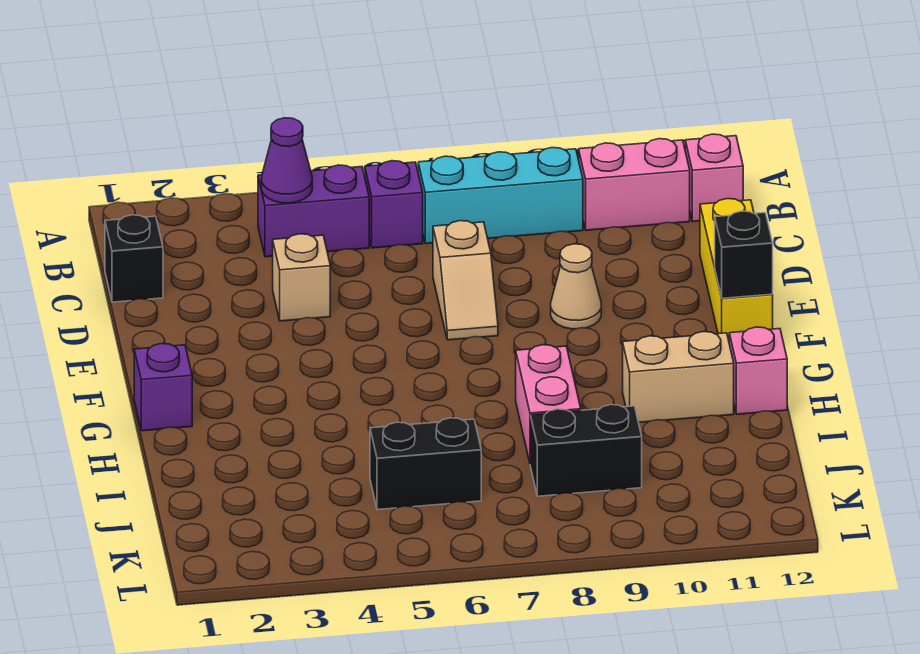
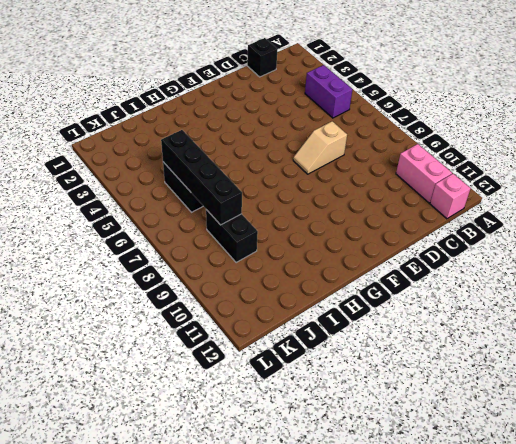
black 1x4 brick [161,130,242,225] -> none
none -> purple 1x1 brick [365,161,423,248]
none -> cyan 1x3 brick [418,148,583,244]
none -> tan 1x1 brick [273,234,330,321]

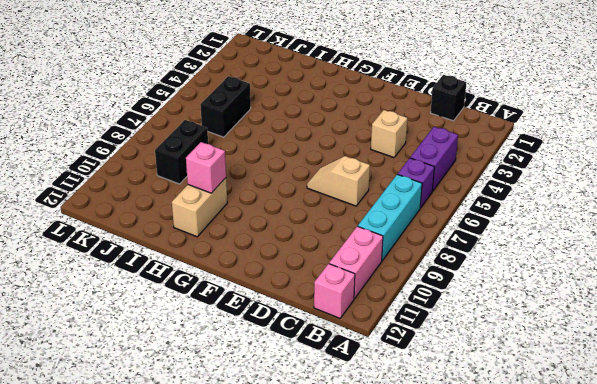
pink 1x1 brick [186,142,226,193] -> pink 1x1 brick moved to [729,327,787,414]
none -> yellow 1x3 brick [700,199,773,340]
none -> tan 1x1 cone [551,244,601,329]
none -> purple 1x1 brick [134,343,192,431]

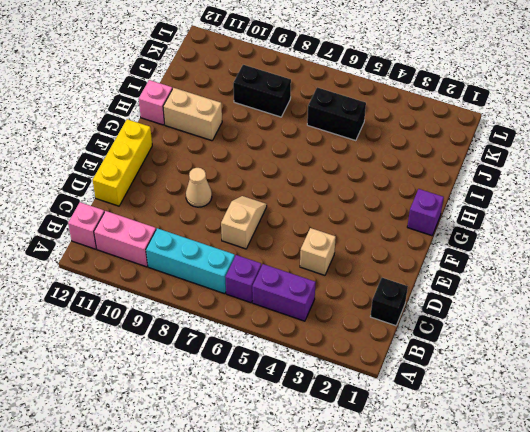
none -> pink 1x2 brick [516,345,581,462]
none -> purple 1x1 cone [261,118,312,203]
none -> black 1x1 brick [715,211,773,298]

